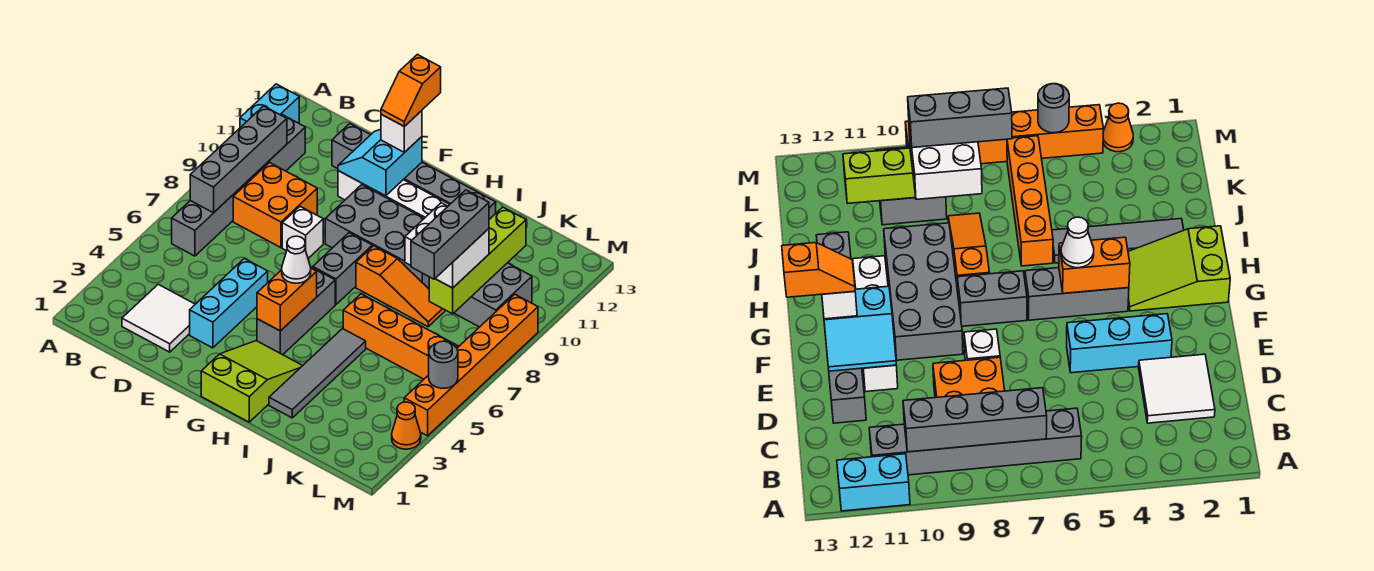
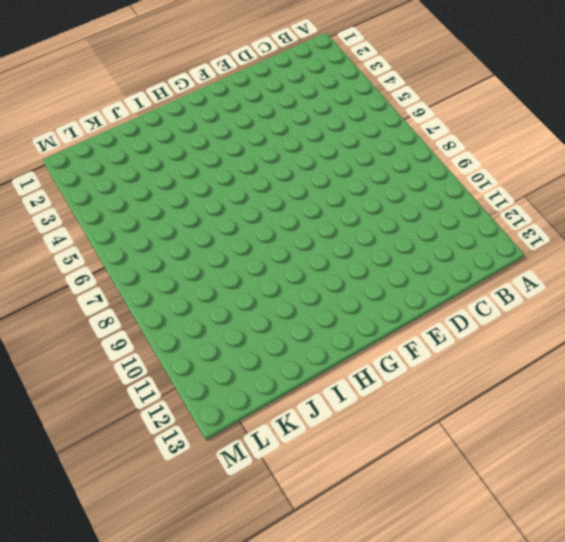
none -> cyan 1x2 brick [240,84,299,127]
none -> grey 1x6 brick [172,115,305,256]
none -> white 2x2 tile [122,284,195,352]

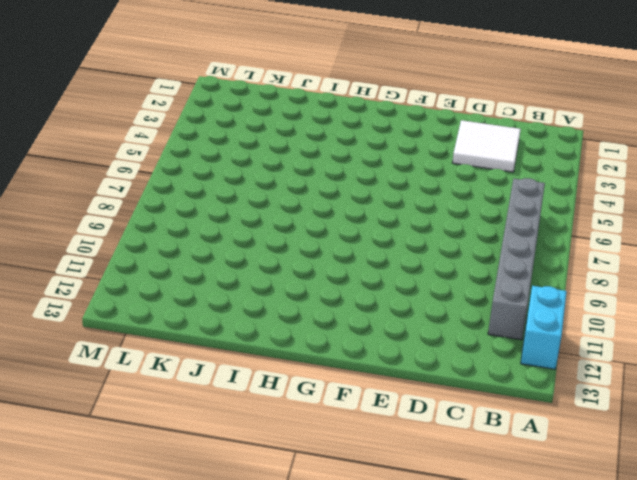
none -> orange 2x2 brick [233,163,317,248]
none -> grey 1x6 brick [332,124,496,219]
none -> cyan 1x3 brick [190,259,268,348]

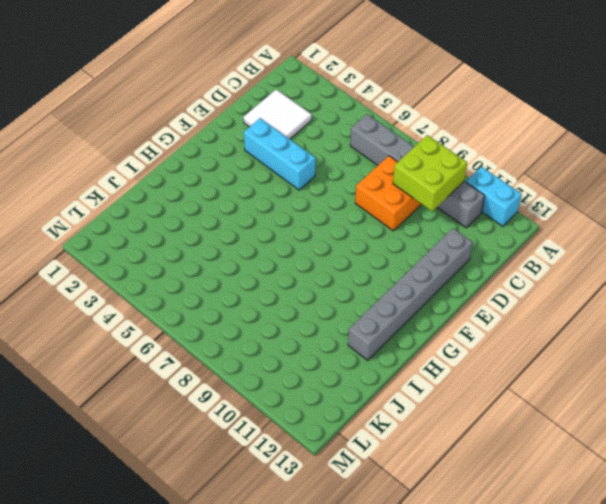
lime 2x2 brick [393,135,467,211] -> grey 1x4 brick [190,106,287,213]
none -> white 1x1 brick [282,206,323,258]
none -> white 1x4 brick [338,171,450,218]
none -> grey 2x4 brick [325,185,429,289]

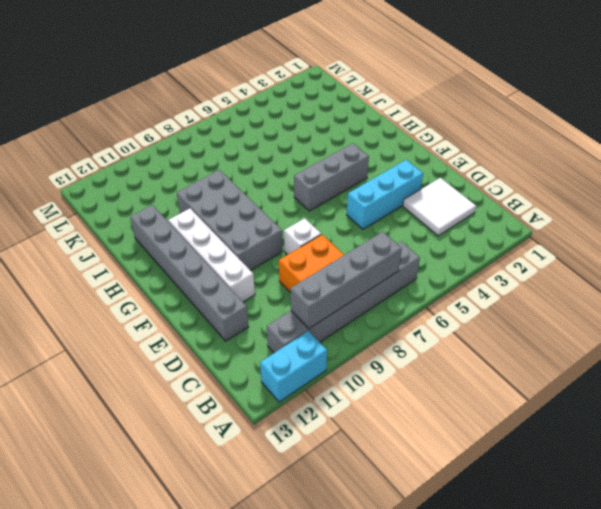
none -> lime 2x3 slope [201,341,303,422]
none -> grey 1x2 brick [313,233,372,304]
none -> orange 1x3 slope [356,246,446,327]

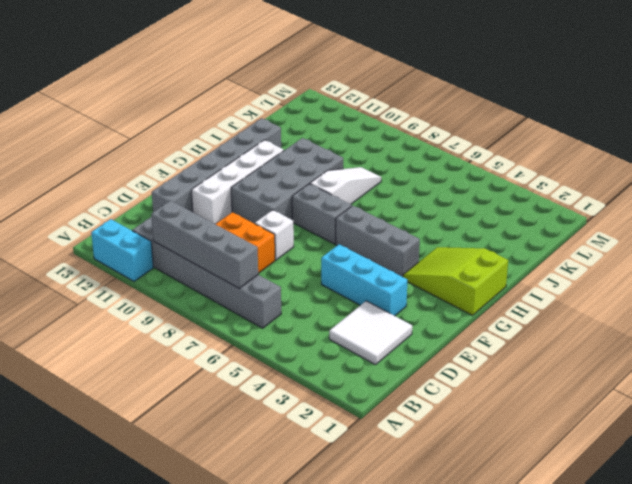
white 1x3 slope [310,167,381,204] -> orange 1x3 slope [356,246,446,327]
none -> grey 1x4 tile [269,329,366,418]
none -> orange 1x4 brick [343,294,458,379]
none -> grey 2x2 brick [454,263,532,327]

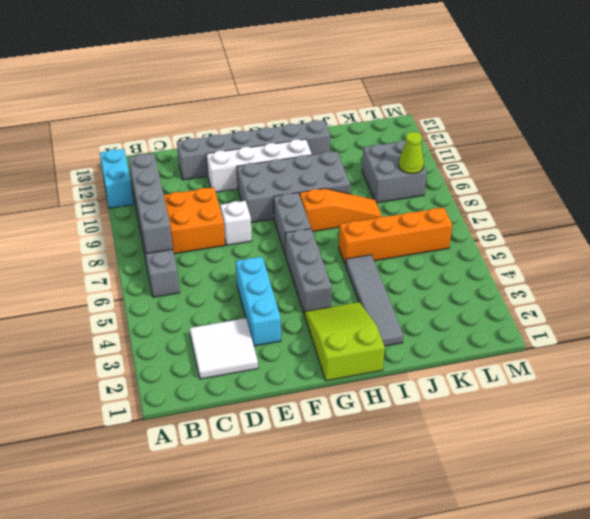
lime 1x1 cone [399,132,424,174] -> none
none -> orange 1x1 cone [392,402,421,449]
none -> orange 1x6 brick [404,294,538,436]
none -> cyan 2x2 slope [338,129,422,196]

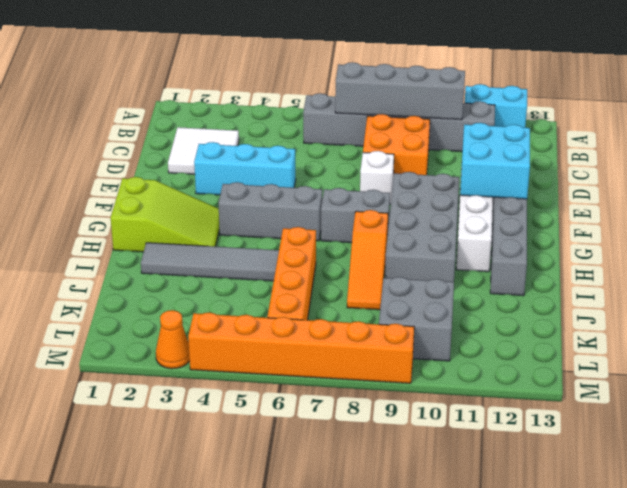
cyan 2x2 brick [460,123,530,199] -> cyan 2x2 slope [338,129,422,196]
none -> orange 1x2 brick [257,269,317,331]
none -> lime 1x4 brick [429,207,526,314]
none -> grey 1x1 round brick [429,341,458,388]

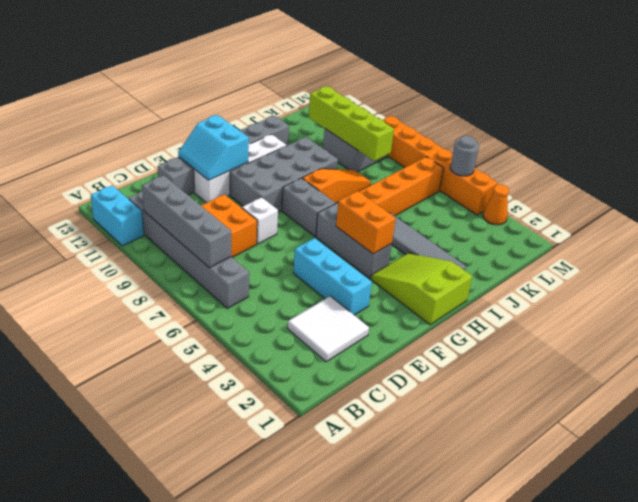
none -> white 1x1 brick [381,111,422,153]
none -> white 1x1 cone [282,236,311,283]
none -> white 2x2 brick [405,203,489,288]

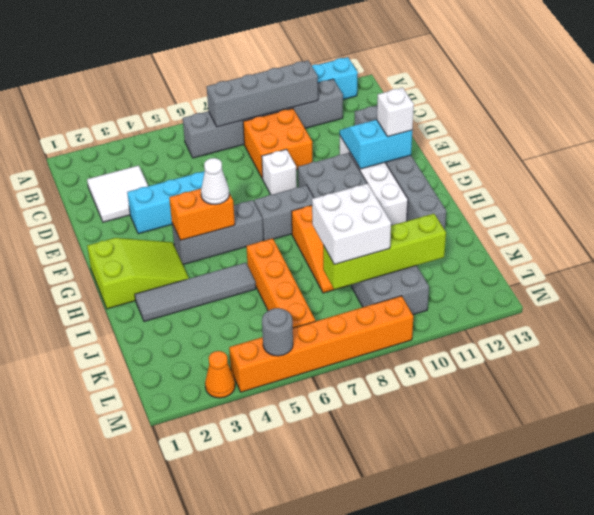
none -> orange 1x2 slope [381,54,441,127]
none -> grey 1x3 brick [411,190,489,279]

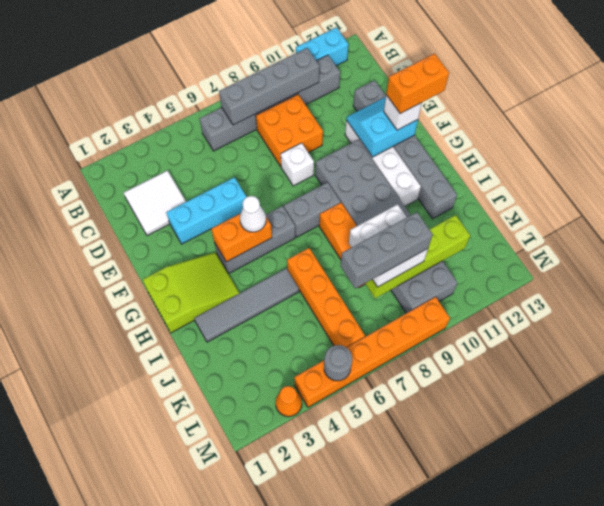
orange 1x2 brick [386,54,449,114] -> orange 1x2 slope [381,54,441,127]

